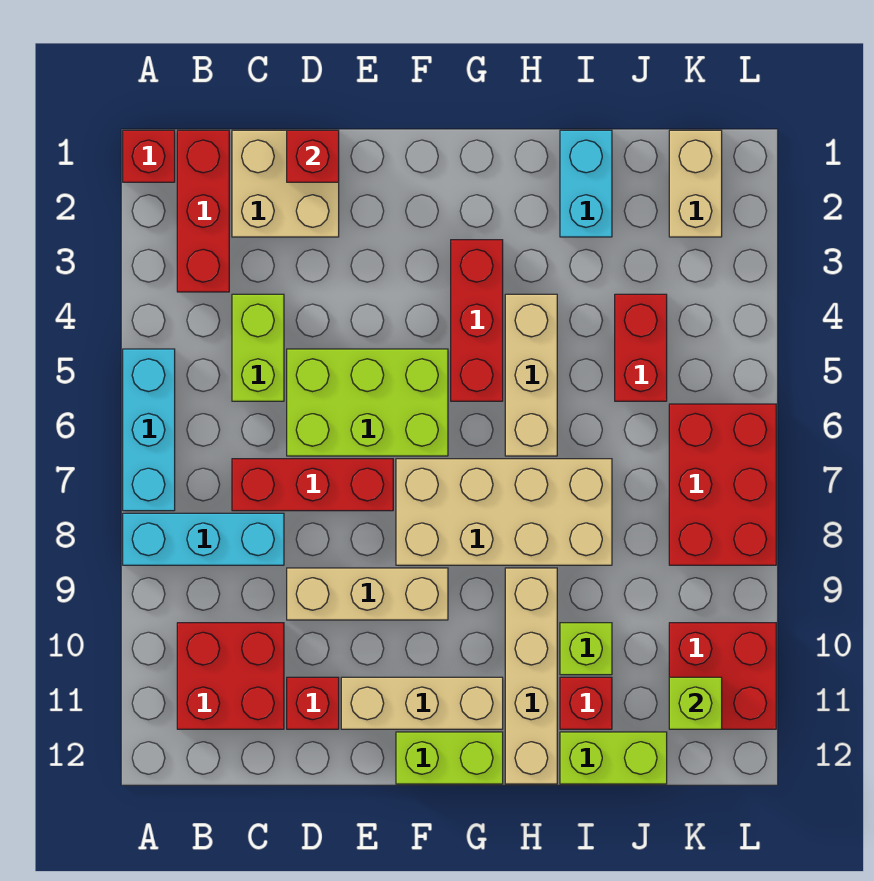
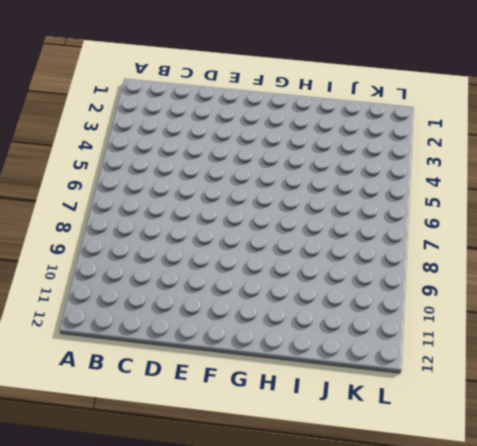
none -> red 1x1 brick [123,130,175,182]
none -> cyan 1x3 brick [123,349,175,511]
none -> cyan 1x3 brick [123,513,284,565]

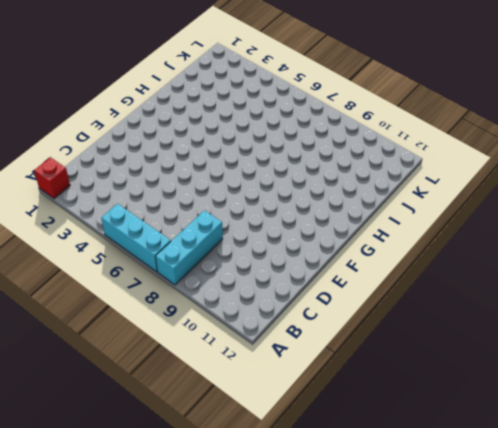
none -> red 1x3 brick [177,130,229,292]
none -> red 2x2 brick [177,623,284,729]
none -> tan 2x2 brick [232,130,339,237]

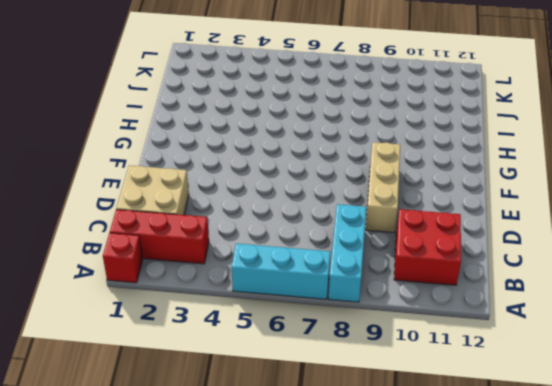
none -> lime 1x2 brick [232,294,284,401]
none -> red 1x3 brick [232,459,393,511]
none -> lime 2x3 brick [287,349,448,456]

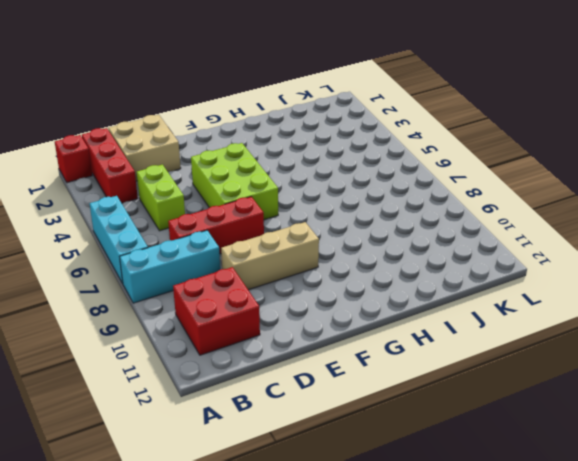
lime 2x3 brick [191,143,278,220] -> lime 2x3 brick turned to [287,349,448,456]
none -> red 1x1 brick [287,677,339,729]
none -> tan 1x3 brick [341,677,503,729]
none -> tan 2x4 brick [396,459,612,565]

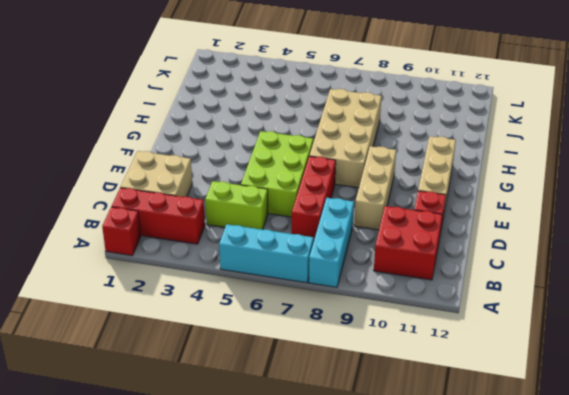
none -> lime 1x2 brick [396,732,503,784]
none -> red 1x3 brick [451,240,503,401]
none -> tan 1x3 brick [505,294,557,456]

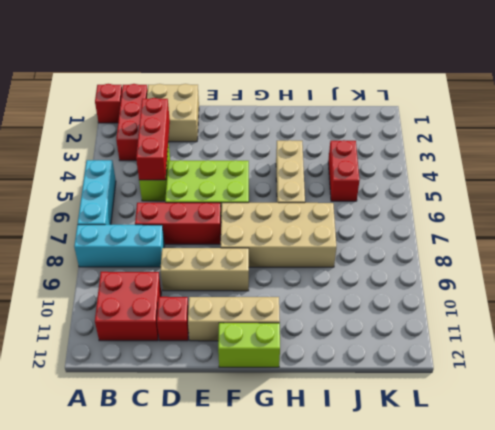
red 1x3 brick [136,98,170,180] -> red 1x3 brick moved to [451,240,503,401]
none -> tan 1x4 brick [505,568,557,784]
none -> cyan 1x2 brick [560,130,612,237]
none -> lime 1x1 brick [560,623,612,675]

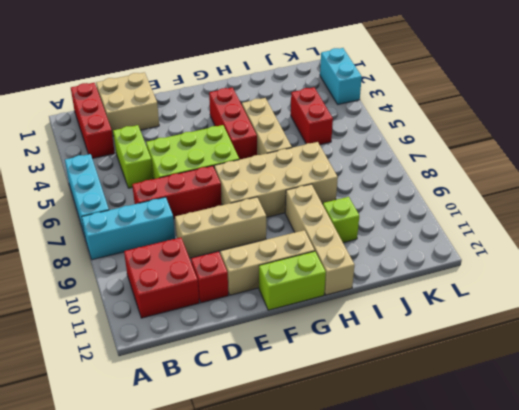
cyan 1x2 brick [320,48,362,104] -> cyan 1x2 brick moved to [560,130,612,237]
none -> red 1x1 brick [123,130,175,182]
none -> red 1x1 brick [560,677,612,729]
none -> lime 1x2 brick [560,732,667,784]

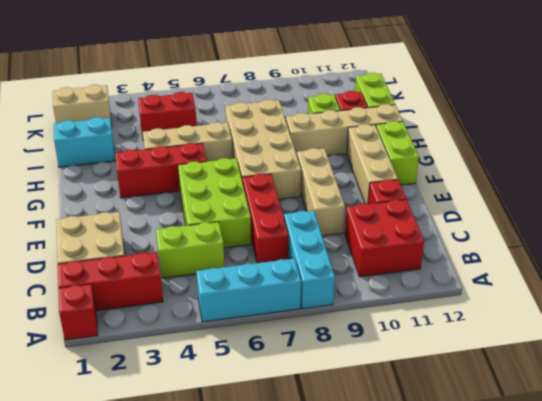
none -> red 2x3 brick [669,404,776,565]
none -> red 2x2 brick [669,623,776,729]
none -> red 1x1 brick [287,130,339,182]

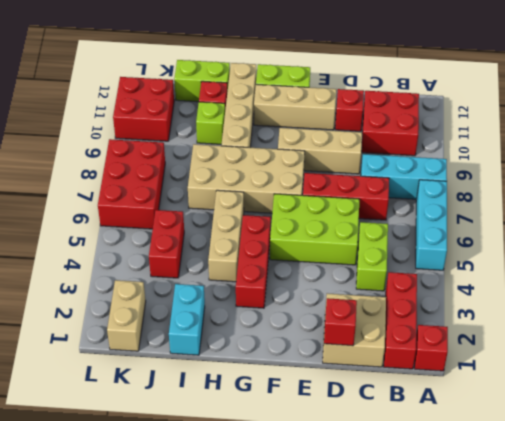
none -> lime 1x1 brick [669,677,722,729]

